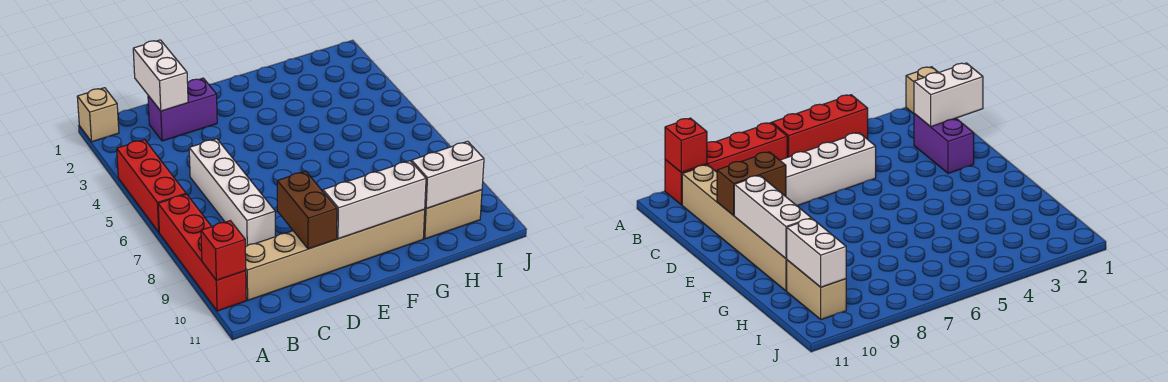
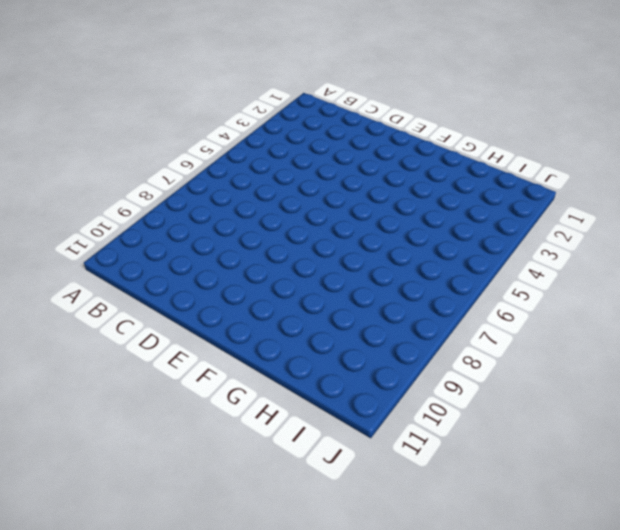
none -> tan 1x1 brick [77,88,119,142]
none -> red 1x3 brick [117,140,186,232]
none -> red 1x4 brick [158,194,246,311]

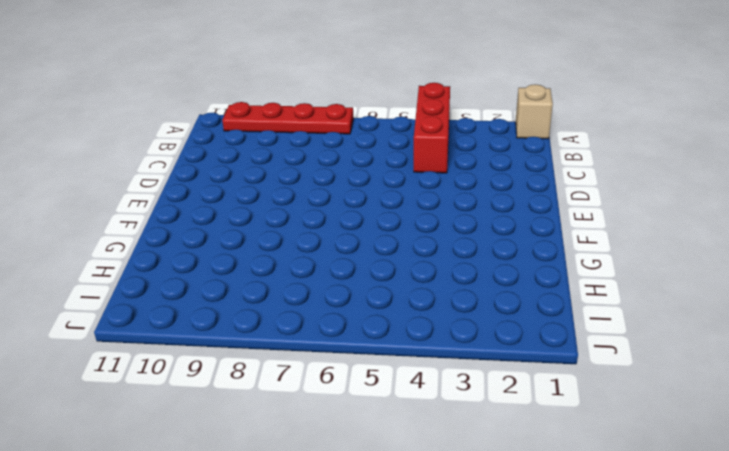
red 1x3 brick [414,83,450,173] -> red 1x3 brick turned to [117,140,186,232]
red 1x4 plate [222,102,354,134] -> red 1x4 brick [158,194,246,311]
none -> tan 1x6 brick [245,209,425,300]
none -> purple 1x2 brick [148,78,217,141]
none -> white 1x4 brick [189,139,275,247]

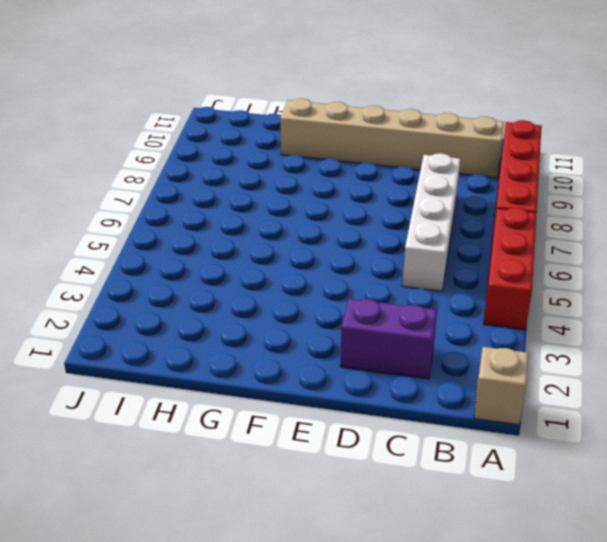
none -> tan 1x2 brick [423,190,482,239]
none -> red 1x1 brick [201,221,246,280]
none -> white 1x2 brick [133,40,188,111]

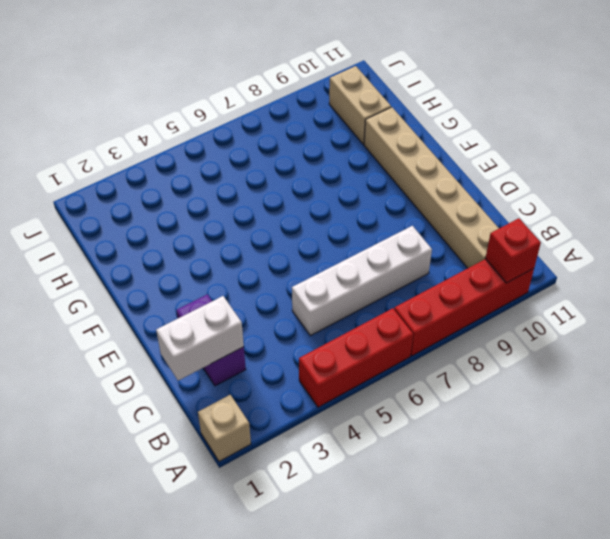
none -> brown 1x2 brick [277,171,337,249]
none -> white 1x3 brick [323,161,426,239]
none -> white 1x2 brick [412,141,484,209]

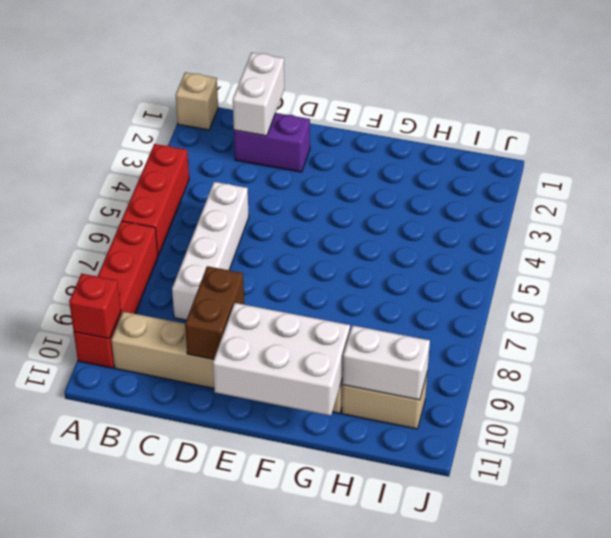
white 2x3 brick [213,303,350,416] -> white 1x3 brick [323,161,426,239]

